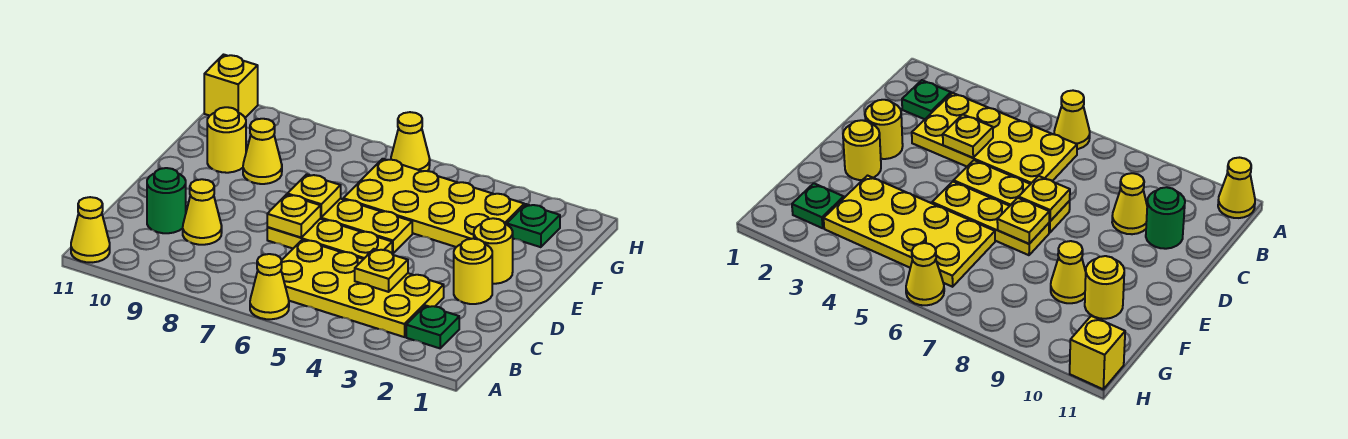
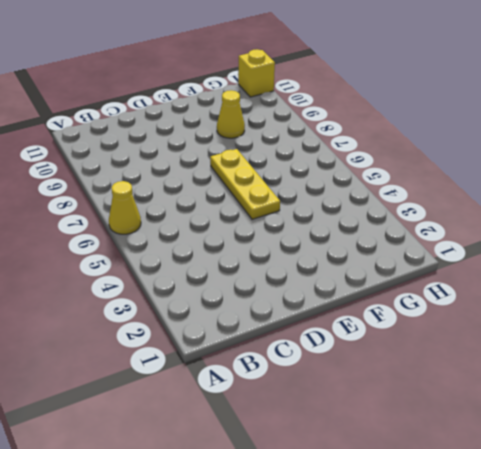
none -> yellow 1x1 cone [71,197,110,263]
none -> green 1x1 plate [406,306,459,348]
none -> yellow 2x4 plate [281,240,444,337]

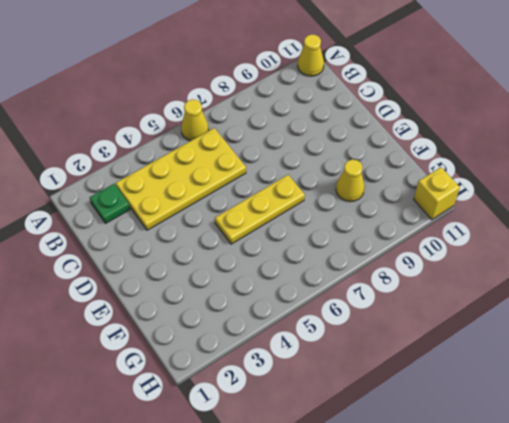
none -> yellow 1x1 cone [183,179,222,245]
none -> green 1x1 round brick [147,168,186,233]
none -> yellow 1x1 round brick [454,239,492,304]

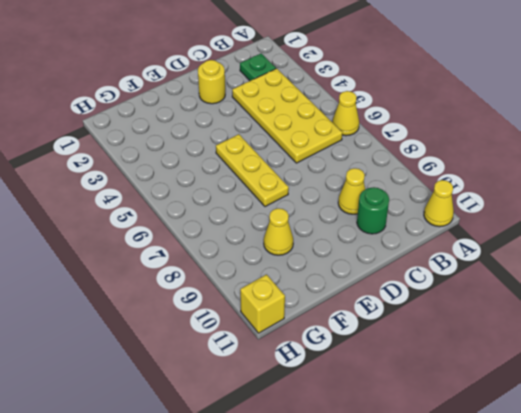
none -> yellow 1x3 plate [267,219,392,259]
none -> yellow 1x1 round brick [474,218,513,284]
none -> yellow 2x4 plate [343,159,524,247]

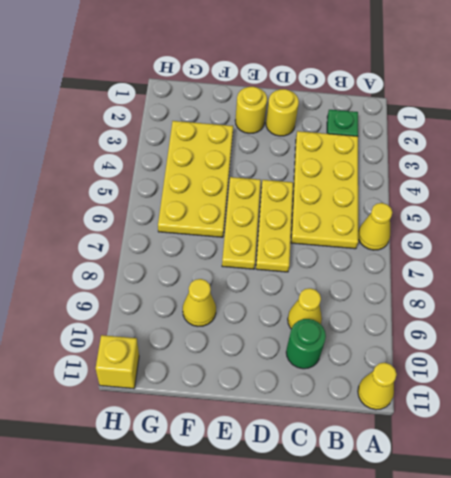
none -> yellow 1x1 round brick [207,107,246,173]
none -> green 1x1 plate [507,204,560,247]
none -> yellow 1x1 cone [391,112,430,171]

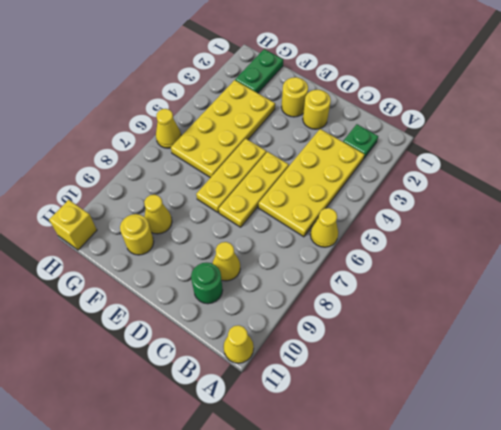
green 1x2 plate [235,49,283,93] -> green 1x1 plate [507,204,560,247]
none -> yellow 1x1 plate [355,249,408,292]
none -> yellow 1x1 plate [267,195,321,237]
none -> yellow 1x1 plate [287,174,341,217]

